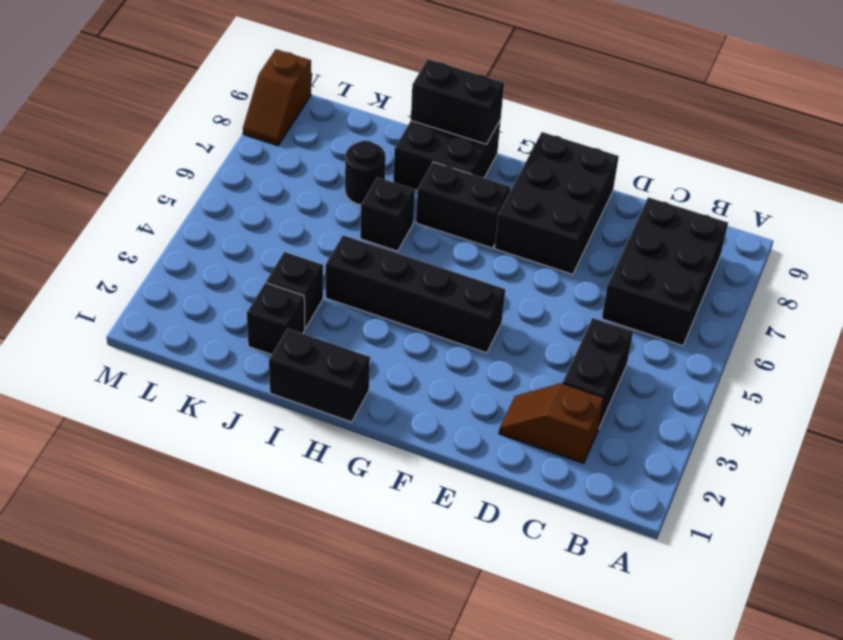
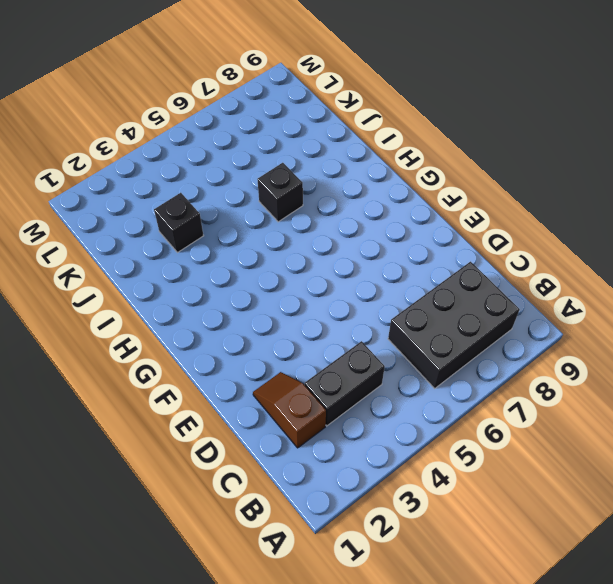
none -> black 2x3 brick [495,132,619,274]
none -> black 1x4 brick [326,235,505,353]
none -> black 1x2 brick [416,162,510,248]

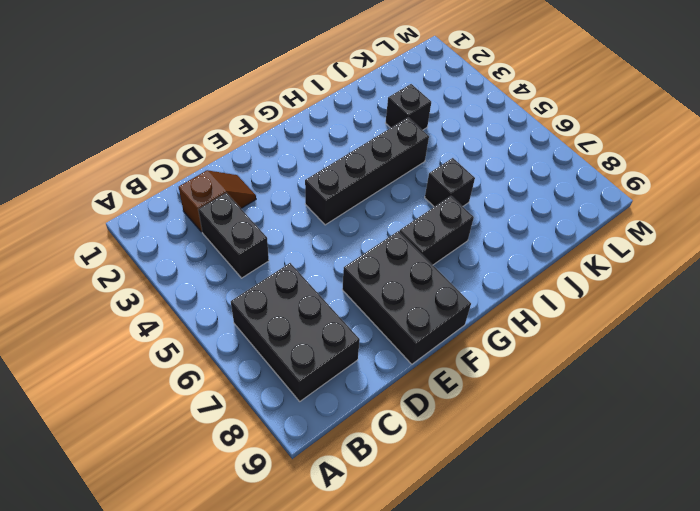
none -> black 1x2 brick [269,329,370,422]
none -> black 2x2 brick [393,120,501,191]
none -> black 1x1 brick [247,283,305,355]

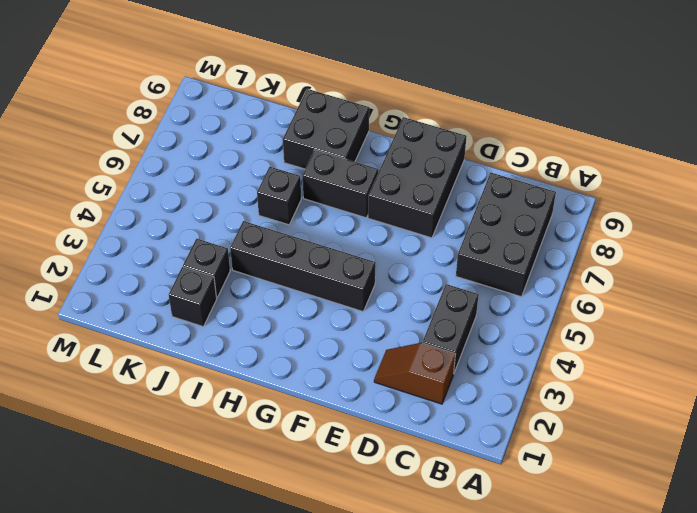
none -> black 1x2 brick [269,329,370,422]
none -> black 1x1 round brick [345,141,386,205]
none -> brown 1x2 slope [243,49,311,145]

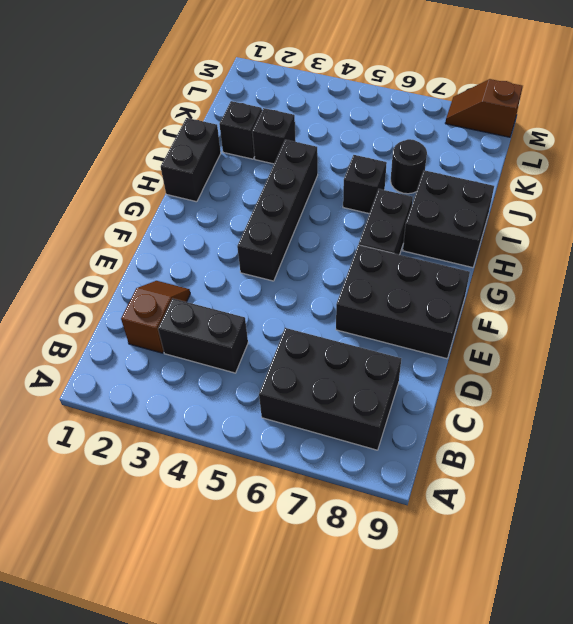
none -> black 1x2 brick [411,59,504,144]

